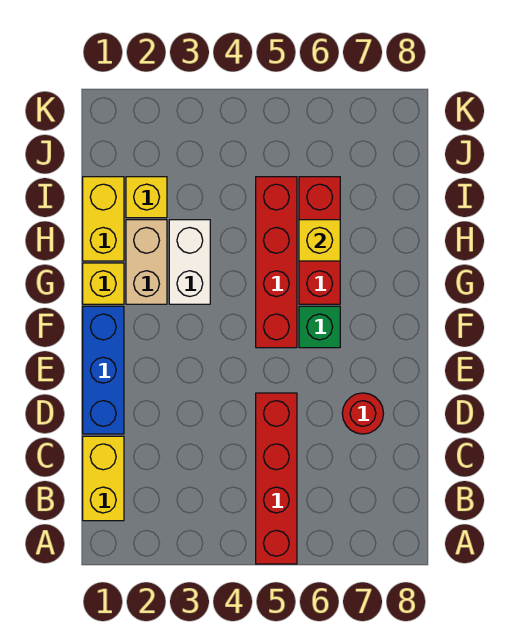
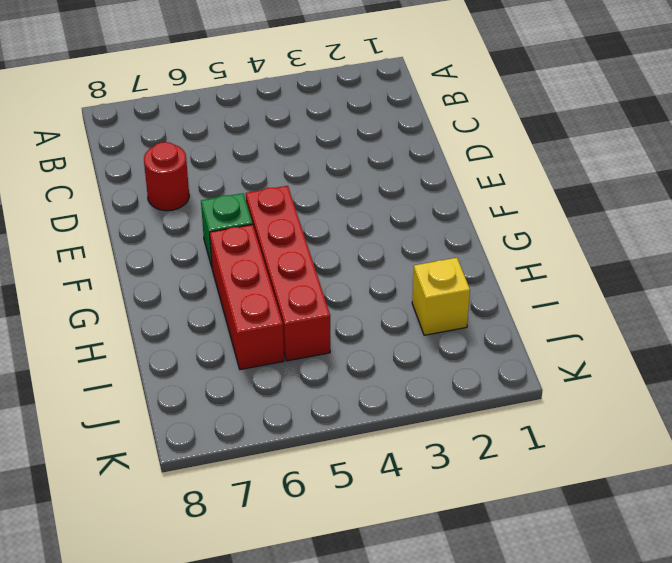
none -> red 1x4 brick [256,393,297,564]
none -> yellow 1x2 brick [83,436,124,521]
none -> blue 1x3 brick [83,306,124,434]

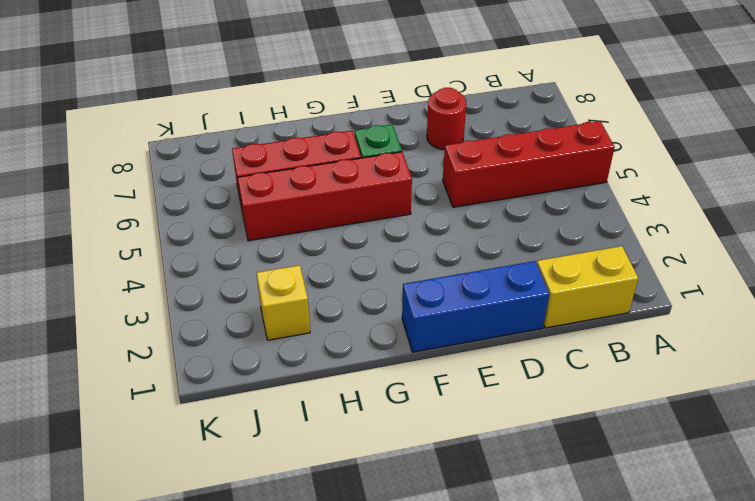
none -> yellow 1x1 brick [83,263,124,304]
none -> tan 1x2 brick [126,220,167,304]
none -> white 1x2 brick [169,220,210,304]

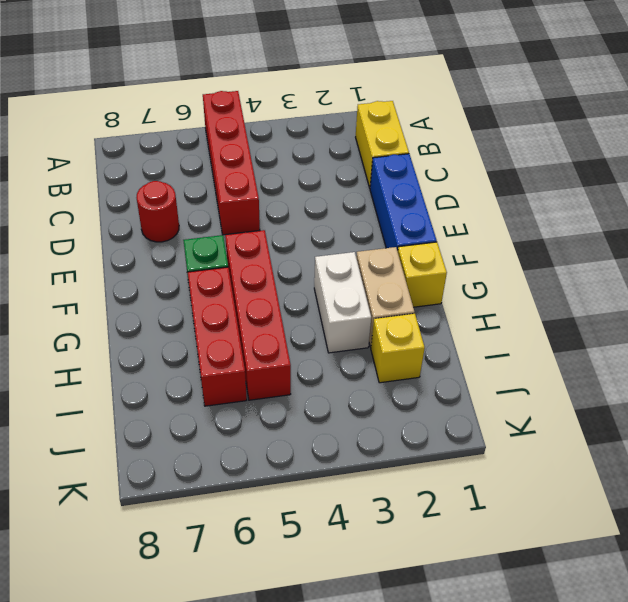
none -> yellow 1x2 brick [83,177,124,261]
none -> yellow 1x1 brick [299,220,340,261]

